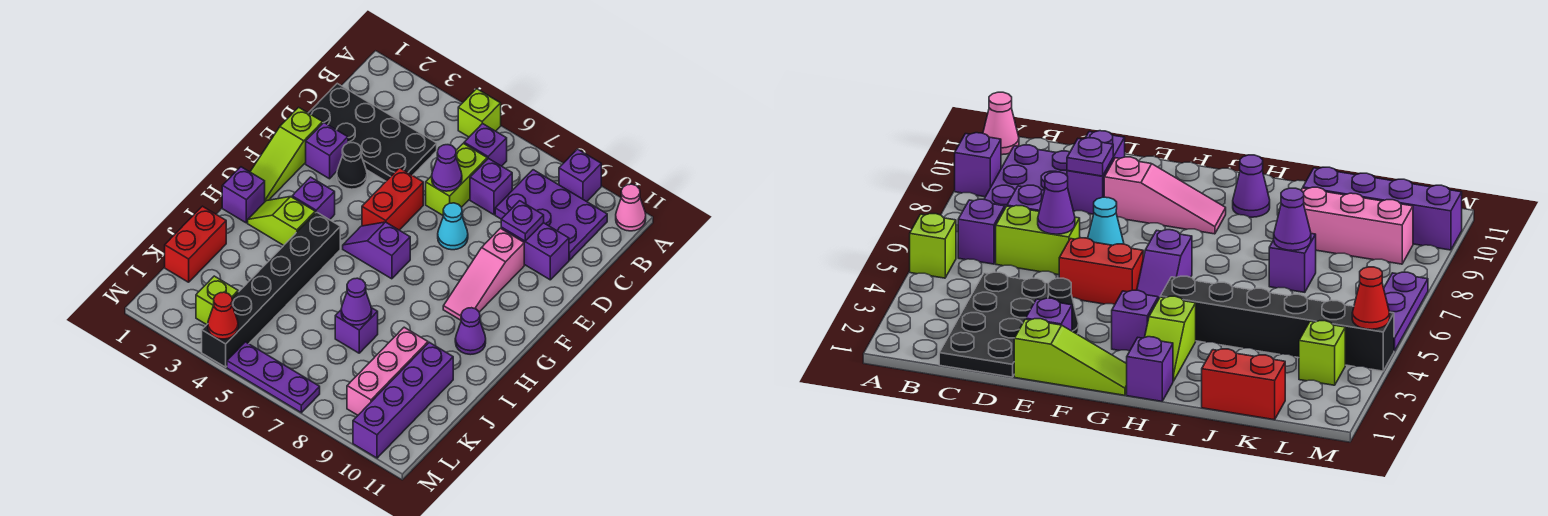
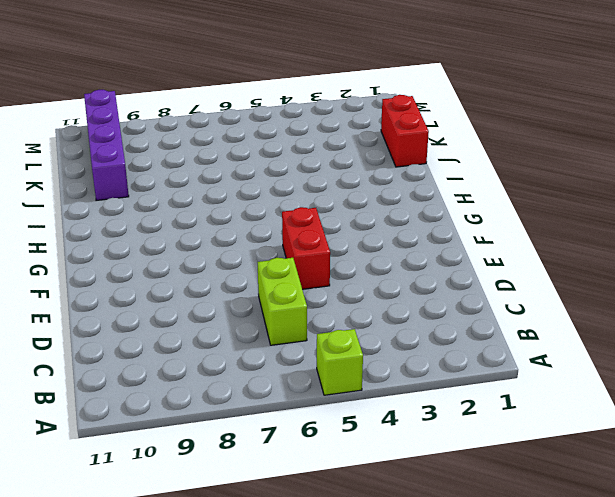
none -> purple 1x1 brick [559,149,601,202]
none -> pink 1x1 cone [616,184,646,231]
none -> purple 1x1 brick [464,123,507,166]
none -> purple 2x3 plate [495,170,607,260]

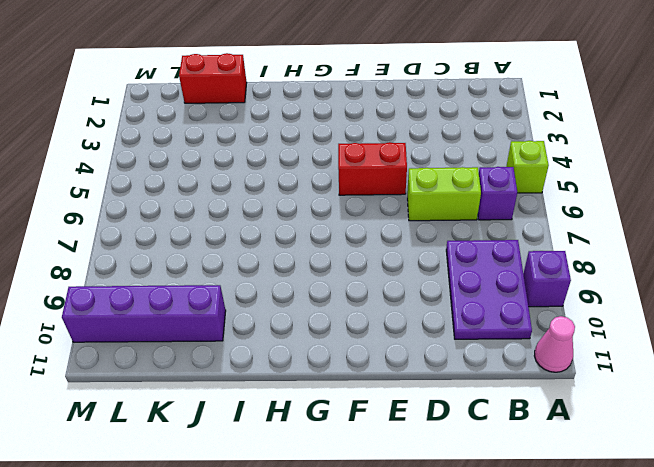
none -> black 2x4 plate [309,84,437,181]
none -> purple 1x1 brick [470,158,512,215]
none -> purple 1x2 brick [501,223,569,280]
none -> lime 1x3 slope [250,107,323,201]

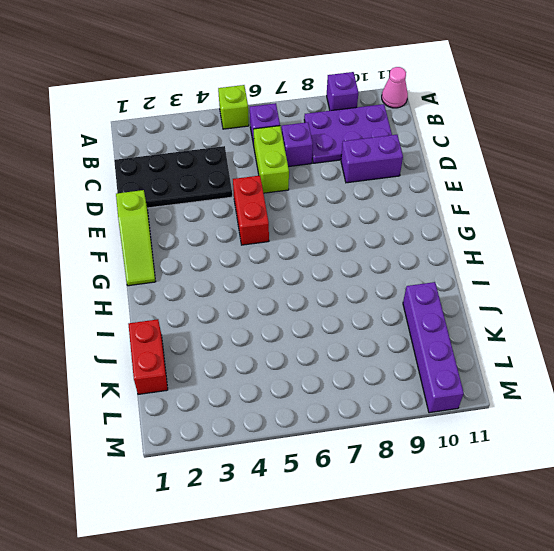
none -> purple 1x1 brick [306,123,348,179]
none -> black 1x1 cone [337,143,367,189]
none -> cyan 1x1 cone [438,203,468,250]
none -> pink 1x3 slope [443,228,524,320]

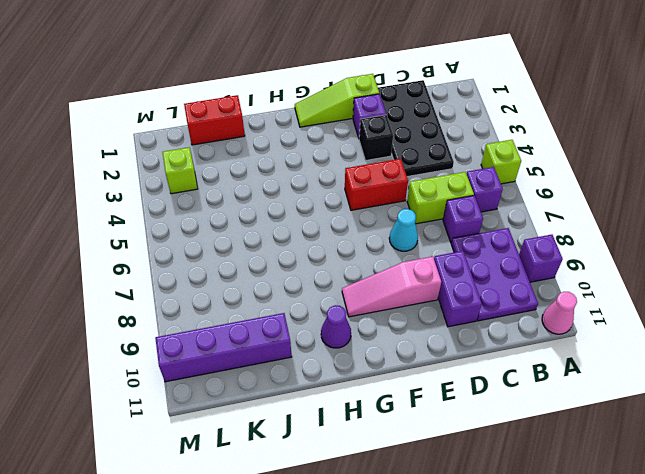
black 1x1 brick [359,115,393,160] -> black 1x1 cone [337,143,367,189]
none -> purple 1x1 brick [292,177,335,220]
none -> purple 1x2 slope [343,222,410,279]
none -> purple 1x1 brick [222,167,265,223]
none -> lime 1x2 slope [248,197,315,245]

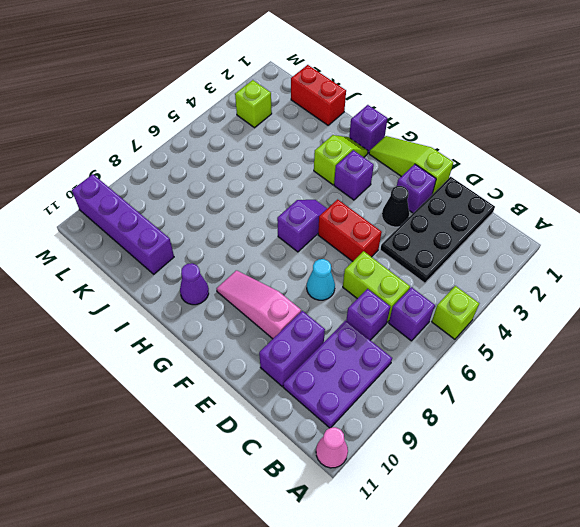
none -> purple 1x1 brick [559,149,601,202]
none -> black 1x6 brick [202,212,340,367]
none -> purple 1x1 brick [335,308,378,353]
none -> pink 1x3 brick [347,327,428,415]

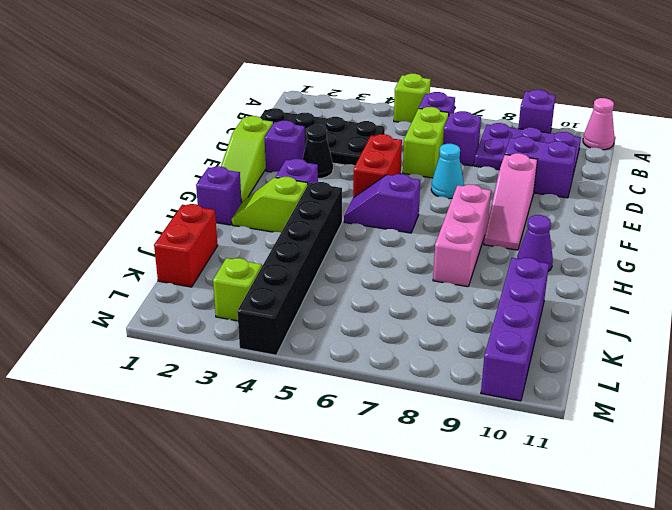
pink 1x3 brick [433,184,491,287] -> pink 1x3 brick moved to [347,327,428,415]
none -> purple 1x1 brick [335,308,378,353]
none -> purple 1x3 plate [227,342,320,413]
none -> purple 1x1 cone [432,145,462,191]
none -> purple 1x1 plate [501,201,544,241]

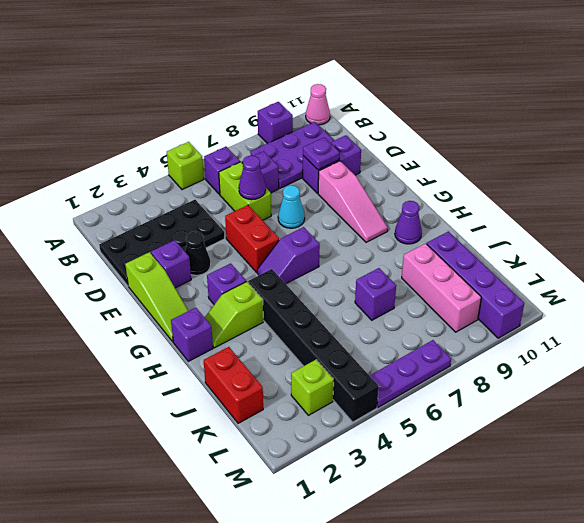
none -> purple 1x1 cone [341,278,372,325]
none -> red 1x1 cone [208,292,238,339]

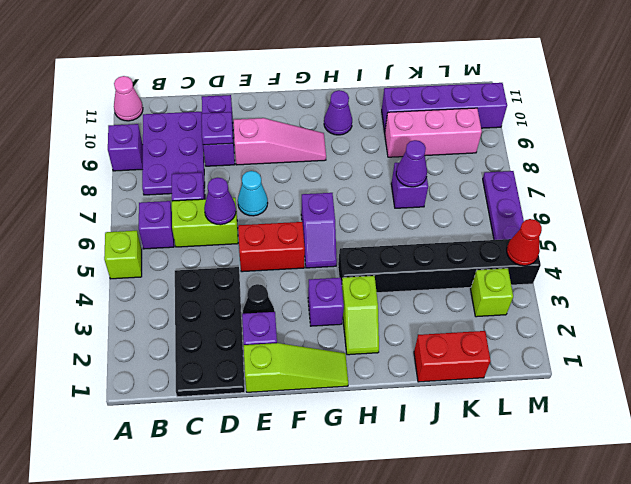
none -> purple 1x1 brick [222,167,265,223]

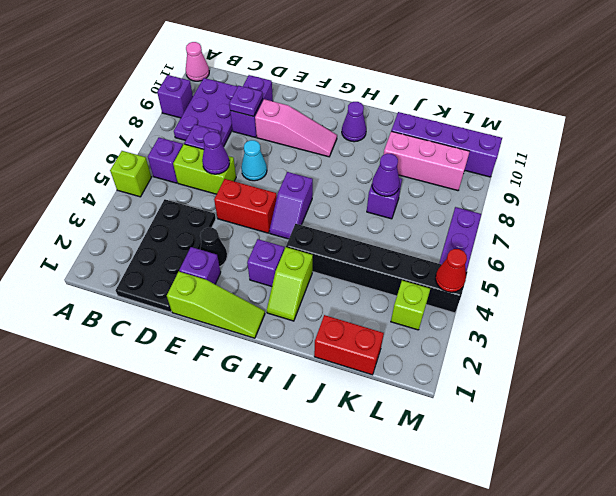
none -> purple 1x1 brick [222,167,265,223]

